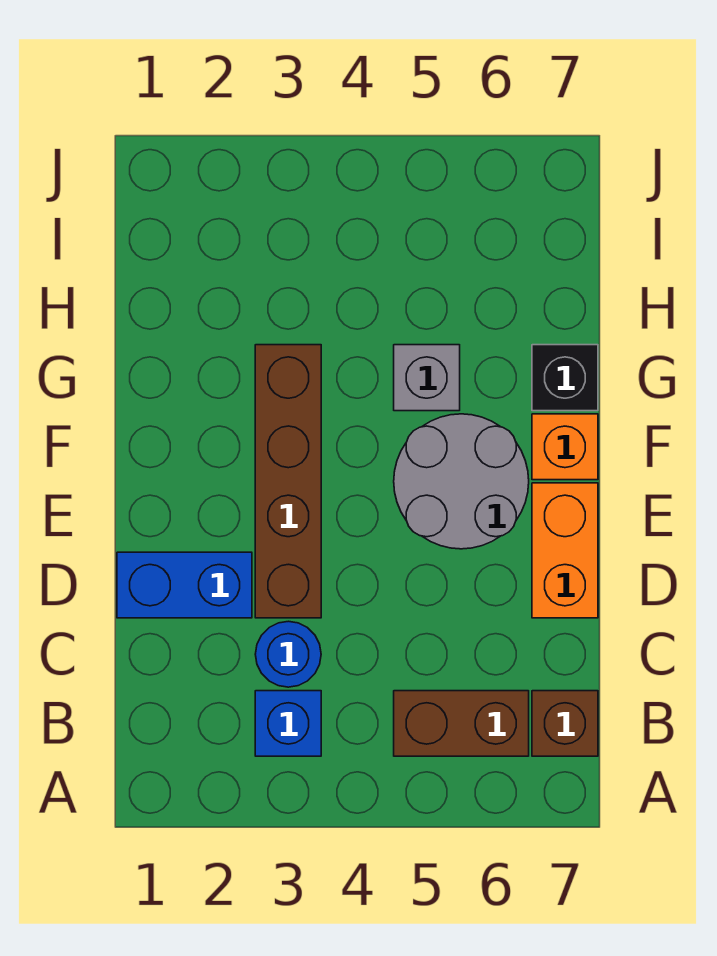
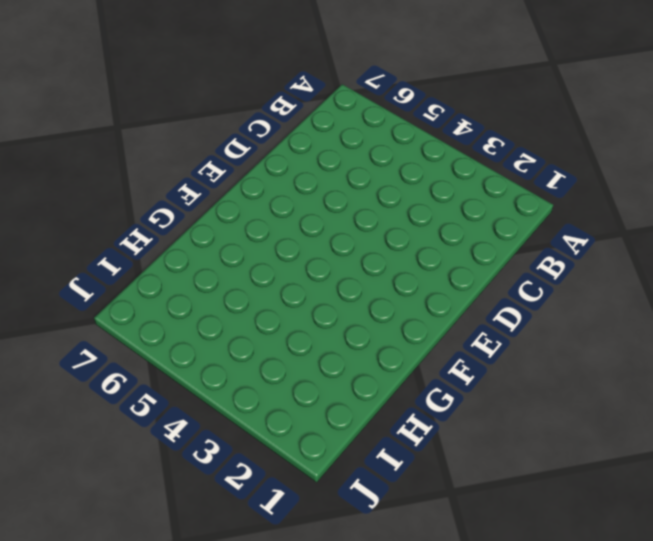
none -> blue 1x1 brick [255,691,321,756]
none -> brown 1x2 brick [394,691,529,756]

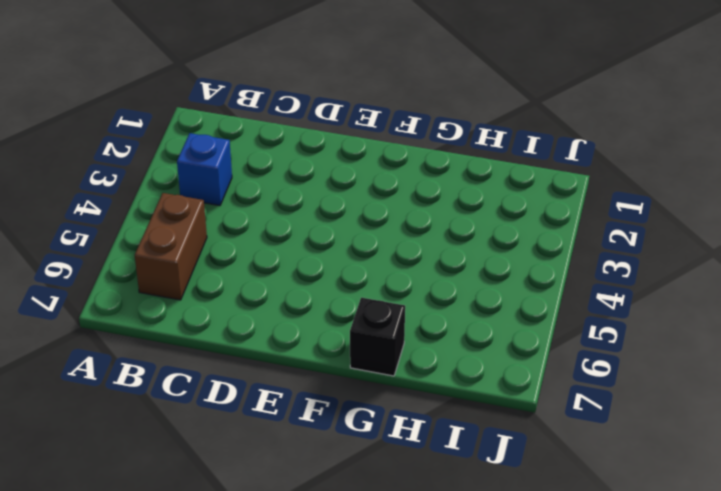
none -> brown 1x1 brick [532,691,598,756]
none -> blue 1x1 round brick [255,621,321,687]

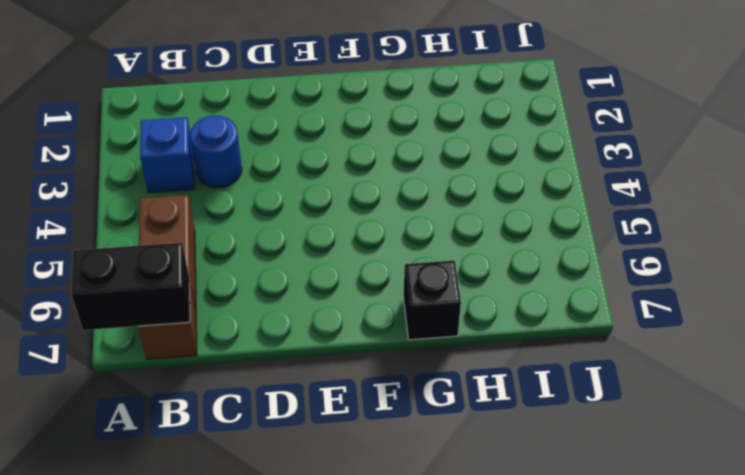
black 1x2 brick [71,243,190,330] -> none
none -> blue 1x2 brick [117,552,252,618]
none -> brown 1x4 brick [255,345,321,618]

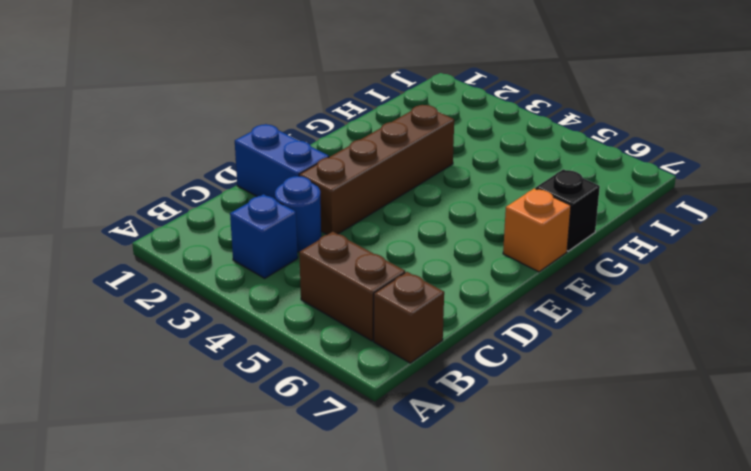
none -> orange 1x2 brick [532,483,598,618]
none -> grey 2x2 round brick [394,414,529,549]

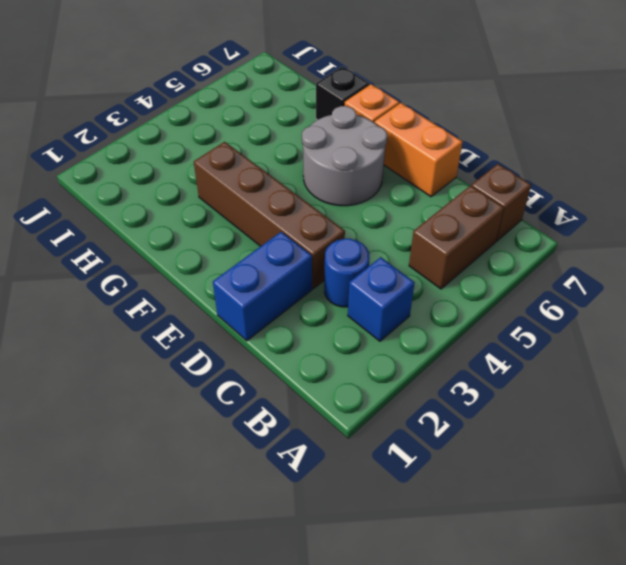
none -> grey 1x1 brick [394,345,460,411]

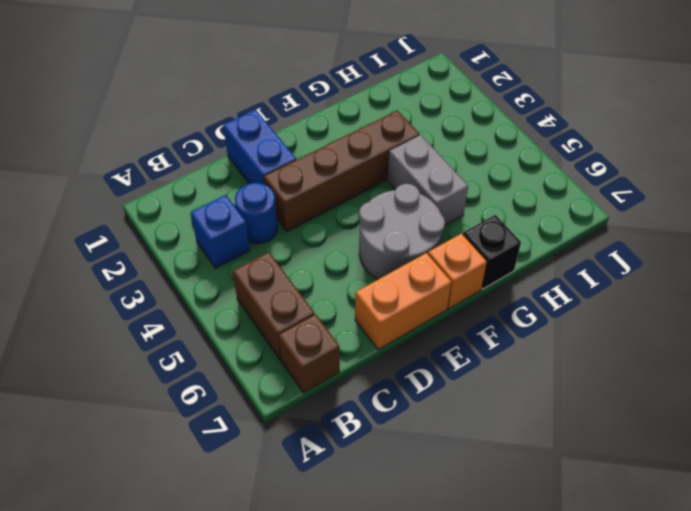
grey 1x2 brick [388,135,468,226] -> grey 1x1 brick [394,345,460,411]

